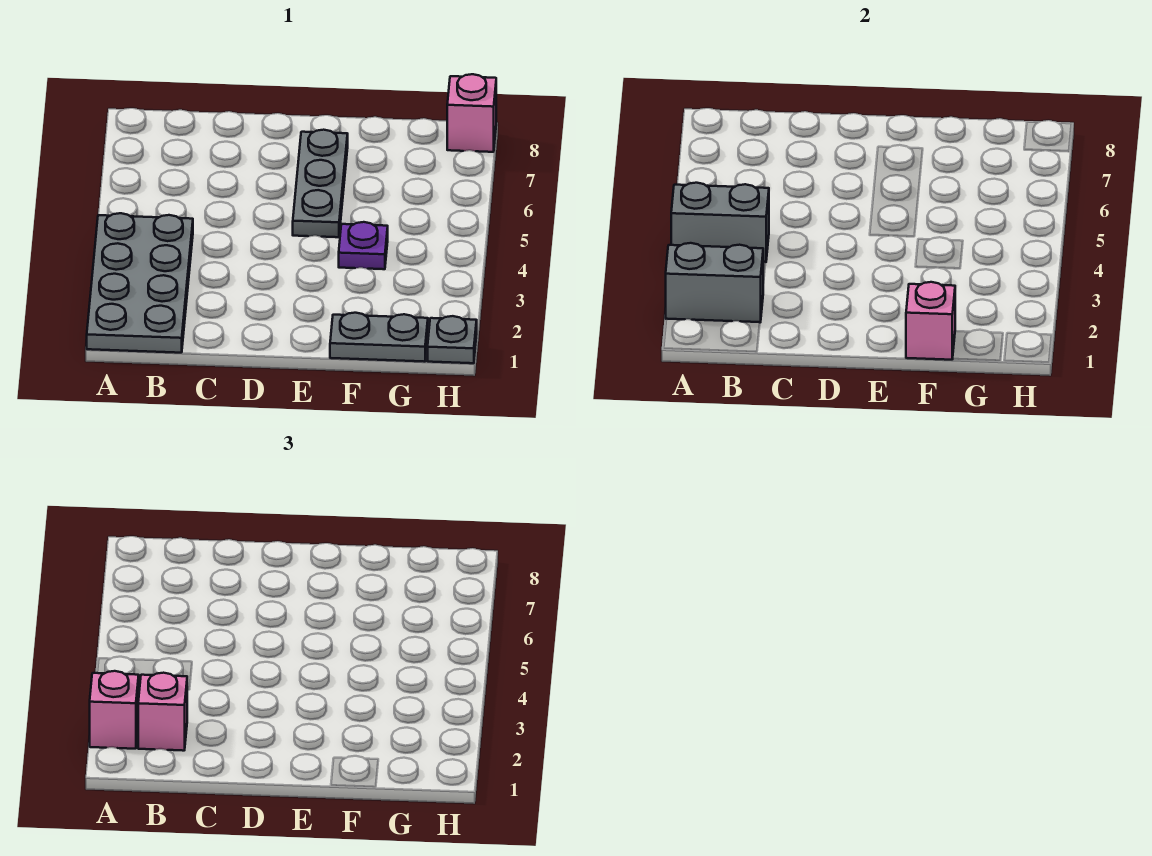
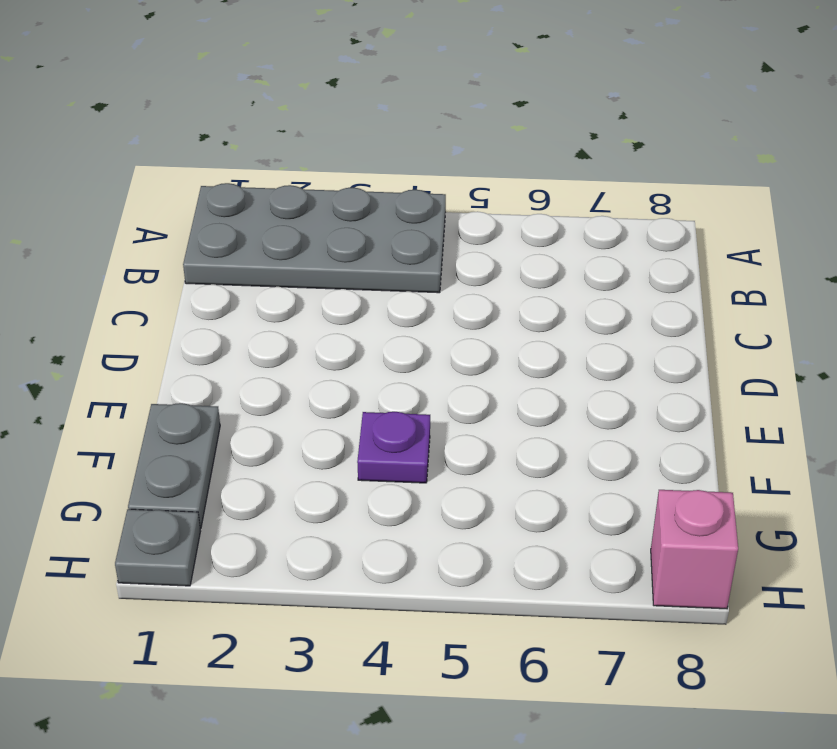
none -> grey 1x3 plate [293,130,348,237]
none -> grey 1x2 brick [666,243,763,322]

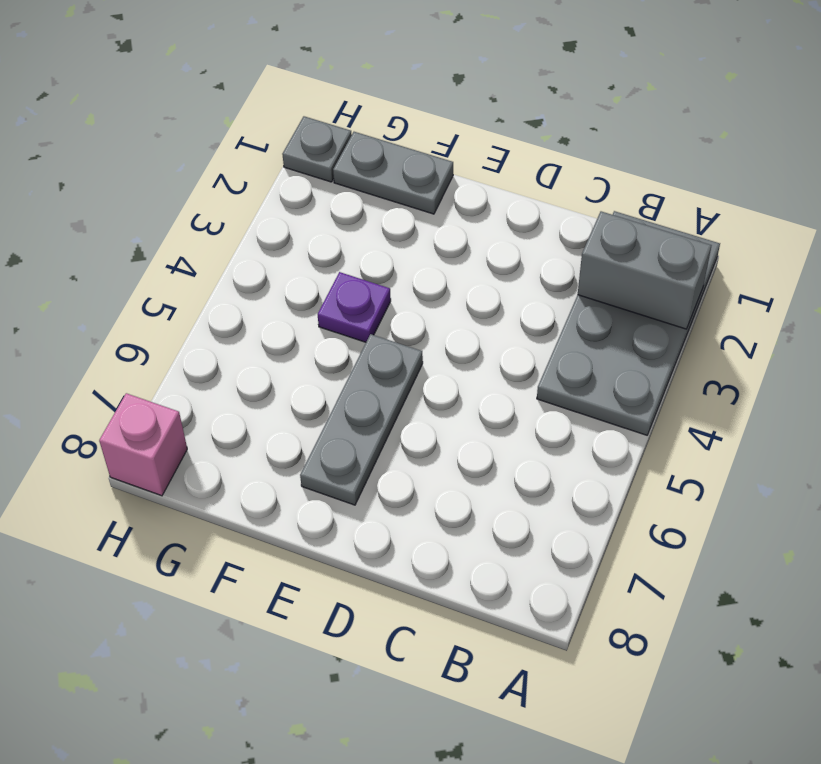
none -> grey 1x2 brick [671,183,769,262]
none -> pink 1x1 brick [906,282,955,360]

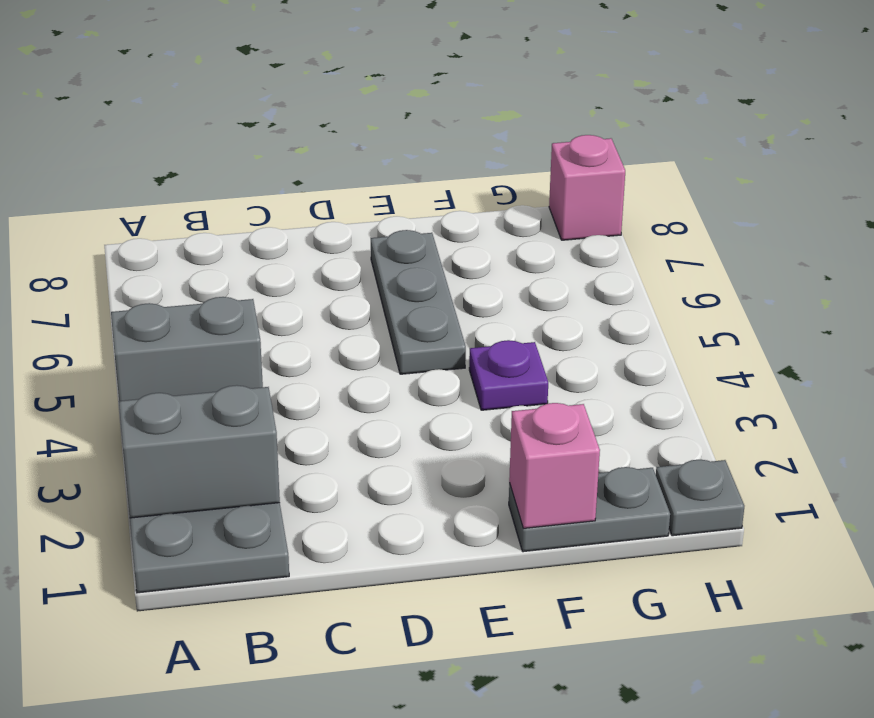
none -> pink 1x1 brick [90,671,139,749]
none -> pink 1x1 brick [138,673,188,751]

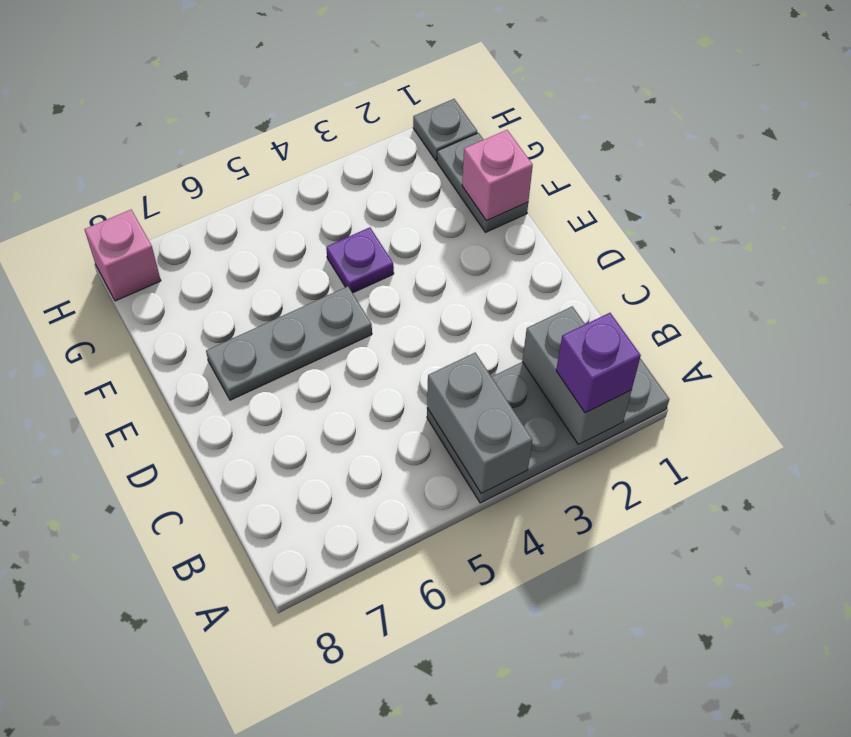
purple 1x1 brick [556,313,641,413] -> pink 1x1 brick [90,671,139,749]
none -> pink 1x1 brick [138,673,188,751]

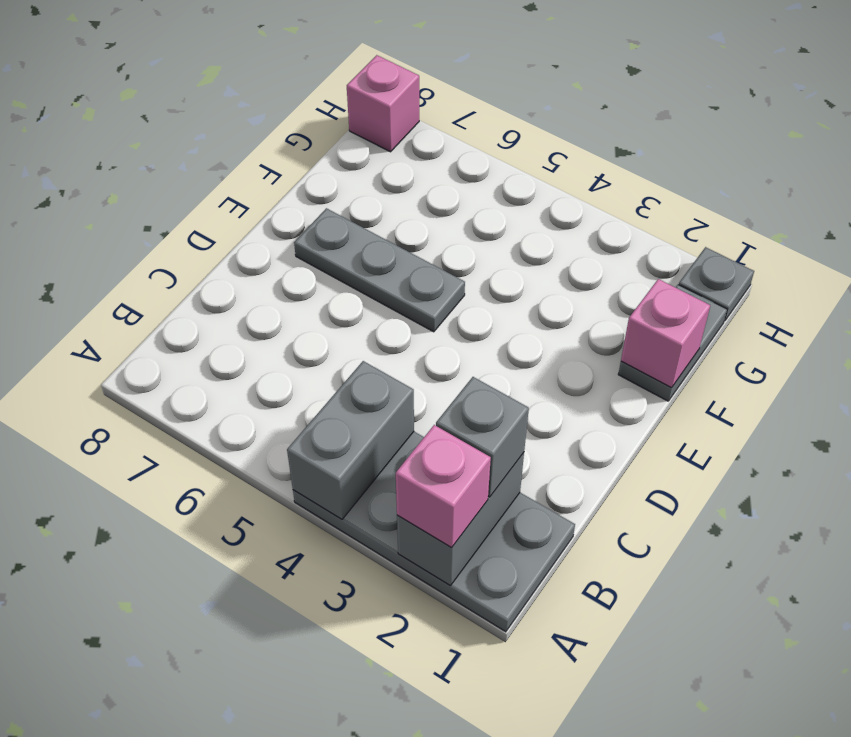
grey 1x1 brick [436,377,529,497] -> pink 1x1 brick [138,673,188,751]
none -> purple 1x1 plate [339,222,388,269]

